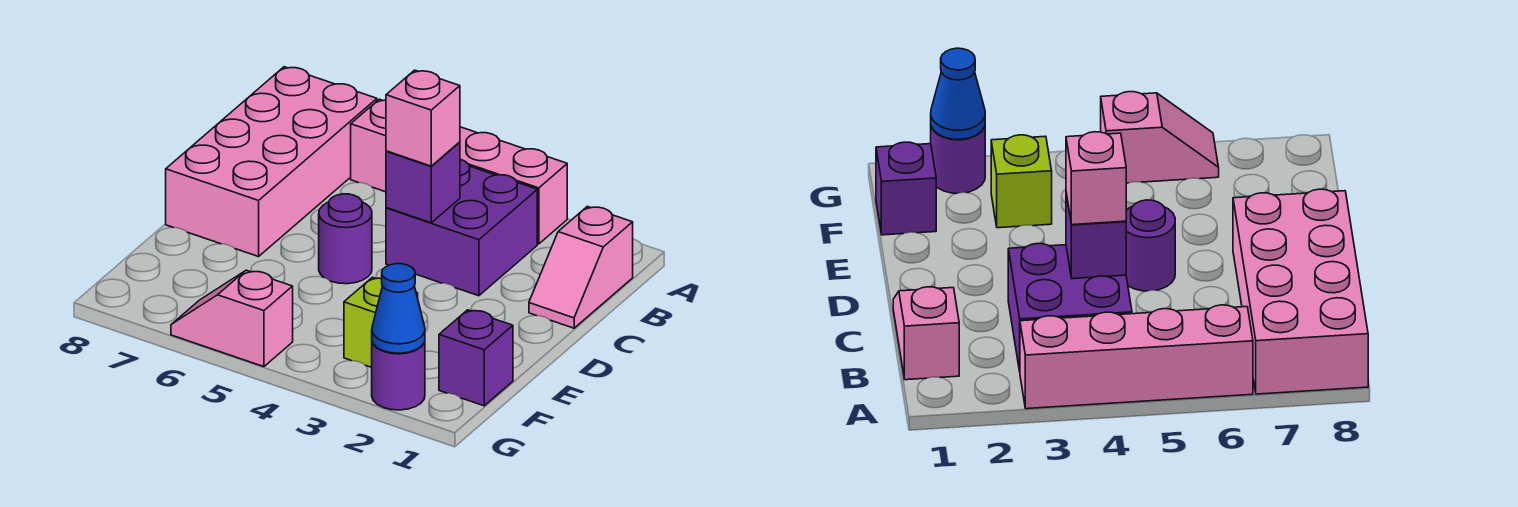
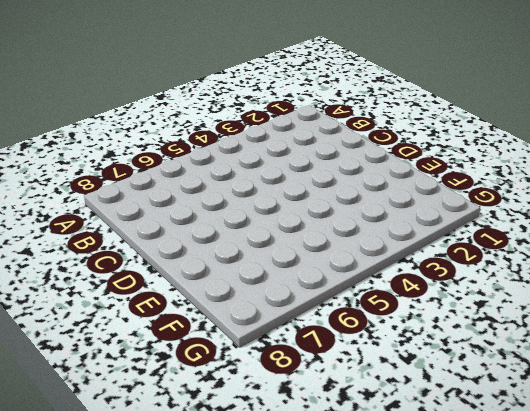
none -> pink 1x4 brick [351,99,567,244]
none -> pink 2x4 brick [166,67,377,257]
none -> pink 1x2 slope [529,206,633,328]

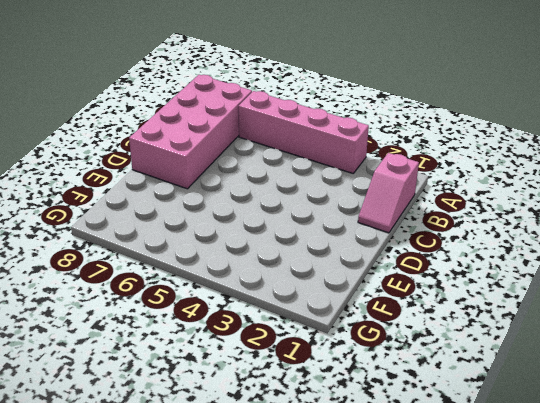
none -> purple 2x2 brick [386,160,537,296]
none -> purple 1x1 round brick [319,194,372,284]
none -> purple 1x1 brick [439,310,513,406]

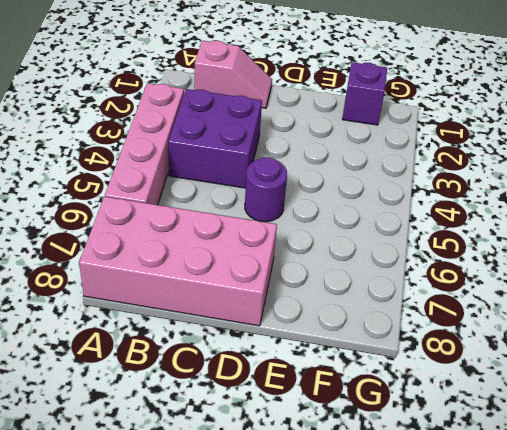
none -> lime 1x1 brick [344,277,418,367]
none -> purple 1x1 round brick [372,342,425,410]
none -> pink 1x2 slope [171,270,293,367]

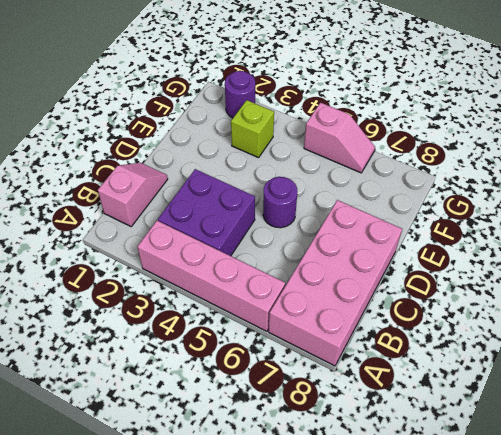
none -> purple 1x1 brick [439,310,513,406]
none -> purple 1x1 brick [386,142,460,223]
none -> blue 1x1 cone [372,264,425,353]

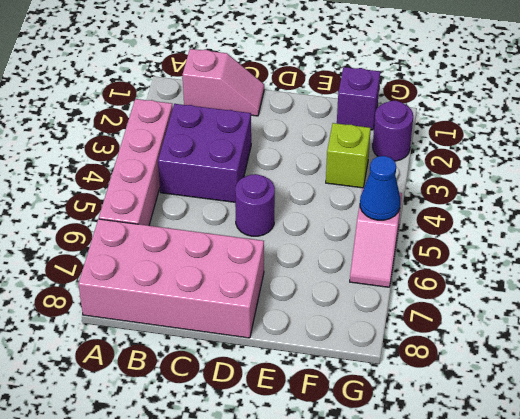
blue 1x1 cone [360,156,400,220] -> blue 1x1 cone moved to [372,264,425,353]
none -> purple 1x1 brick [386,142,460,223]
none -> pink 1x1 brick [386,70,460,166]

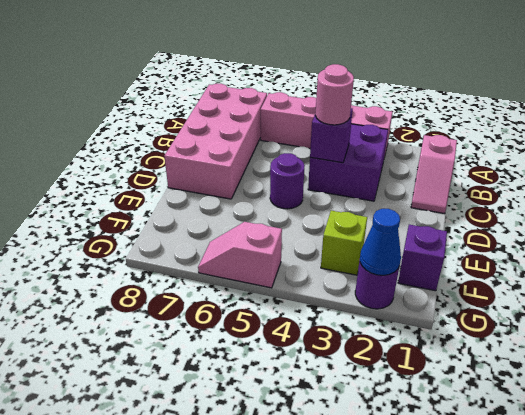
pink 1x1 round brick [315,64,354,125] -> pink 1x1 brick [386,70,460,166]

